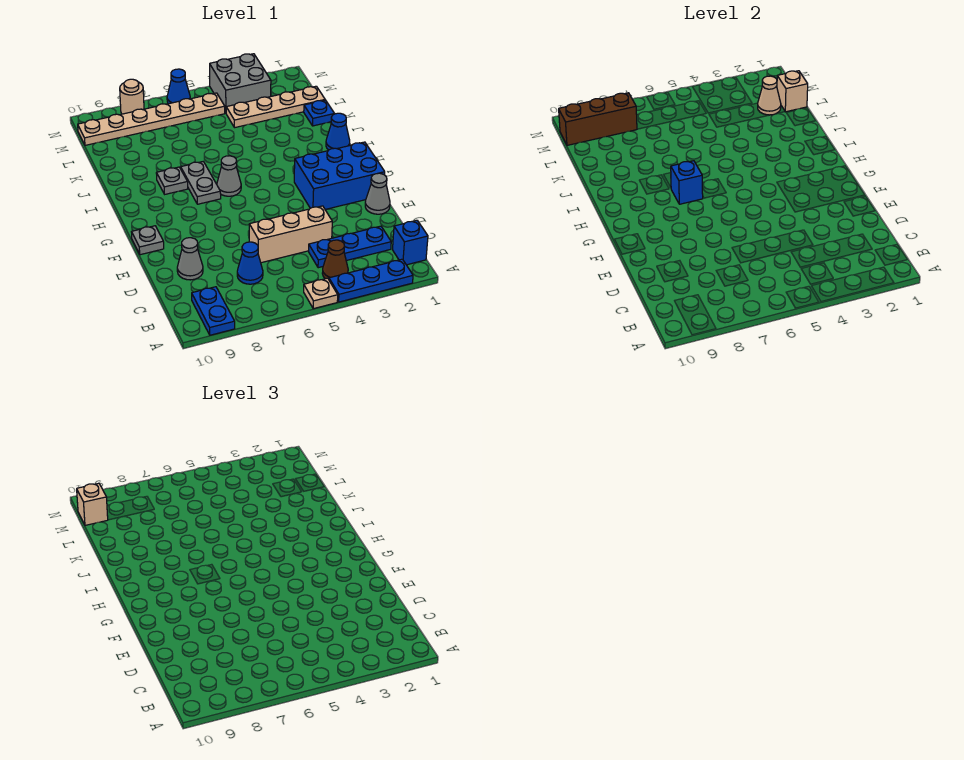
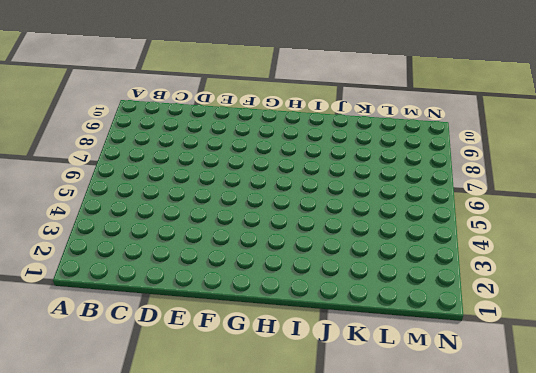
none -> blue 1x3 plate [329,259,413,302]
none -> tan 1x1 plate [304,278,338,309]
none -> blue 1x2 plate [192,287,235,335]

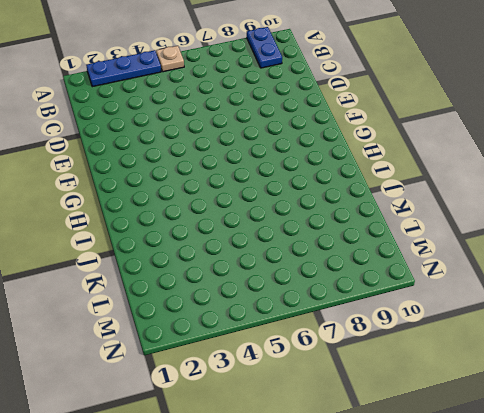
none -> blue 1x1 brick [393,220,428,265]
none -> brown 1x1 cone [322,240,348,279]
none -> blue 1x3 plate [309,226,391,268]

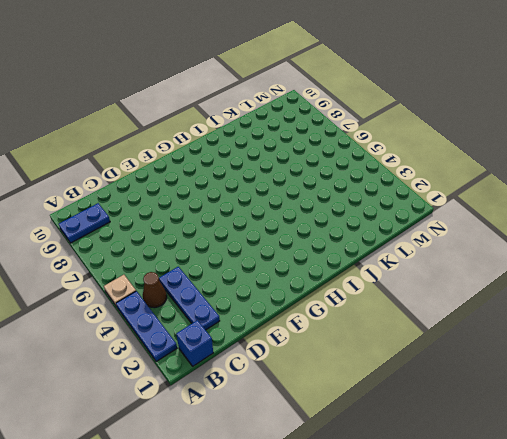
none -> blue 1x1 cone [237,242,263,284]
none -> tan 1x3 brick [249,206,332,263]
none -> grey 1x1 cone [177,238,203,280]

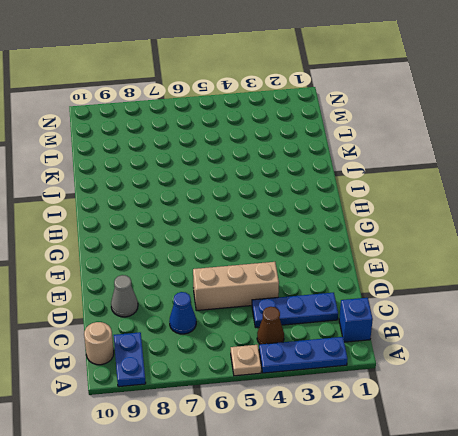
tan 1x1 round brick [84,322,114,365] -> tan 1x1 round brick moved to [120,79,144,114]
none -> grey 1x1 cone [365,173,390,214]
none -> blue 2x3 brick [294,142,385,210]
none -> grey 1x1 plate [132,226,164,255]

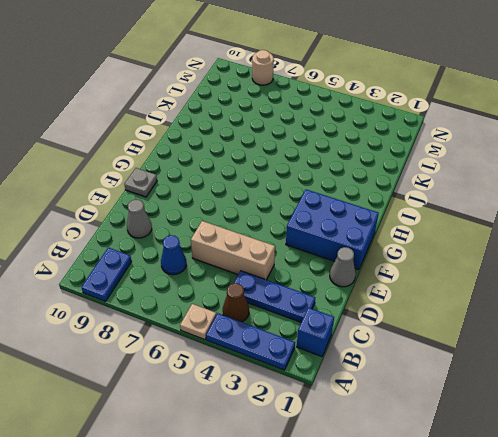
none -> grey 1x1 cone [217,156,241,196]
none -> grey 1x2 plate [181,162,221,204]
none -> blue 1x1 cone [326,113,350,150]

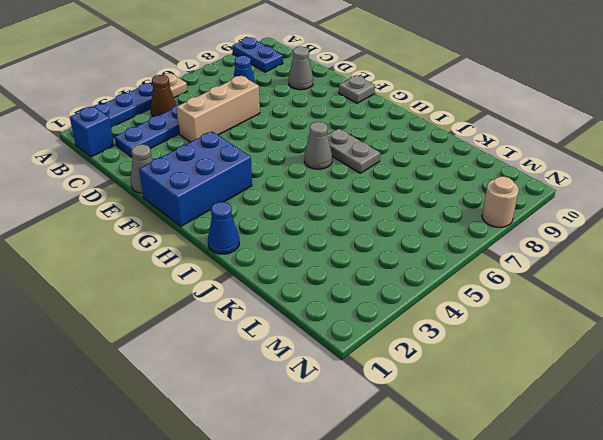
none -> grey 1x1 plate [156,167,188,194]
none -> blue 1x1 plate [304,100,334,126]
none -> tan 1x4 plate [226,86,325,128]

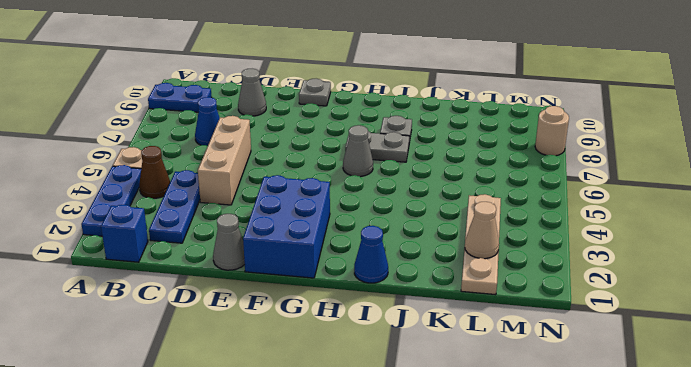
none -> blue 1x1 plate [304,100,334,126]
none -> grey 2x2 brick [210,54,271,113]
none -> tan 1x6 plate [78,93,225,145]

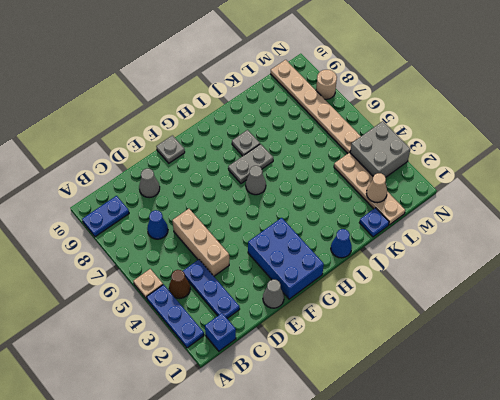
none -> blue 1x1 cone [167,69,190,104]
none -> blue 1x1 brick [671,161,703,204]
none -> tan 1x1 brick [777,71,808,112]

